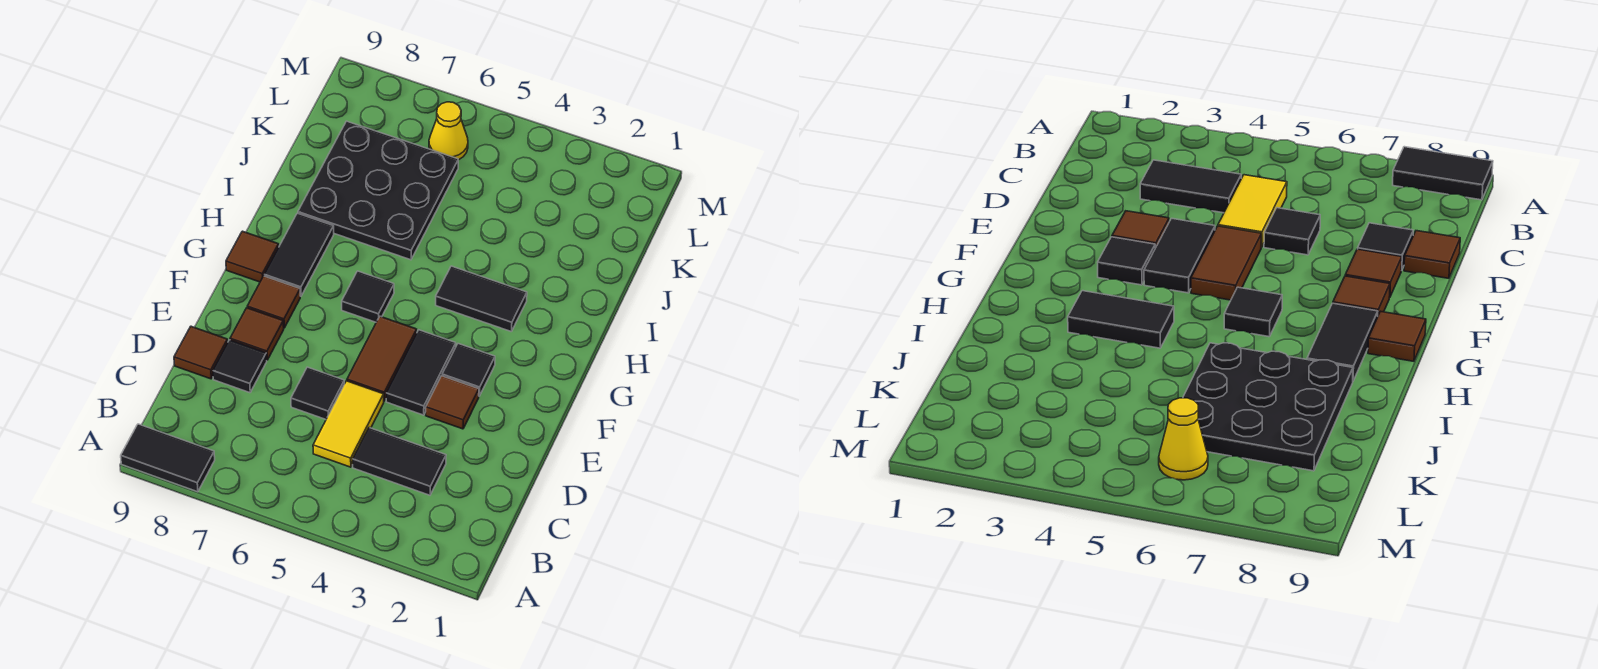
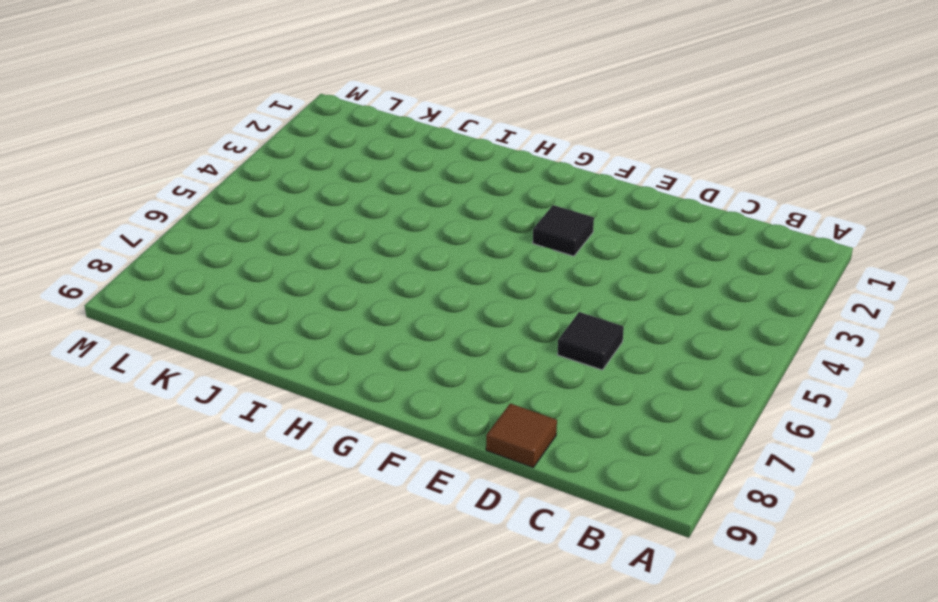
none -> black 1x2 tile [121,424,215,492]
none -> black 1x2 tile [353,428,446,495]
none -> yellow 1x2 tile [313,381,384,467]

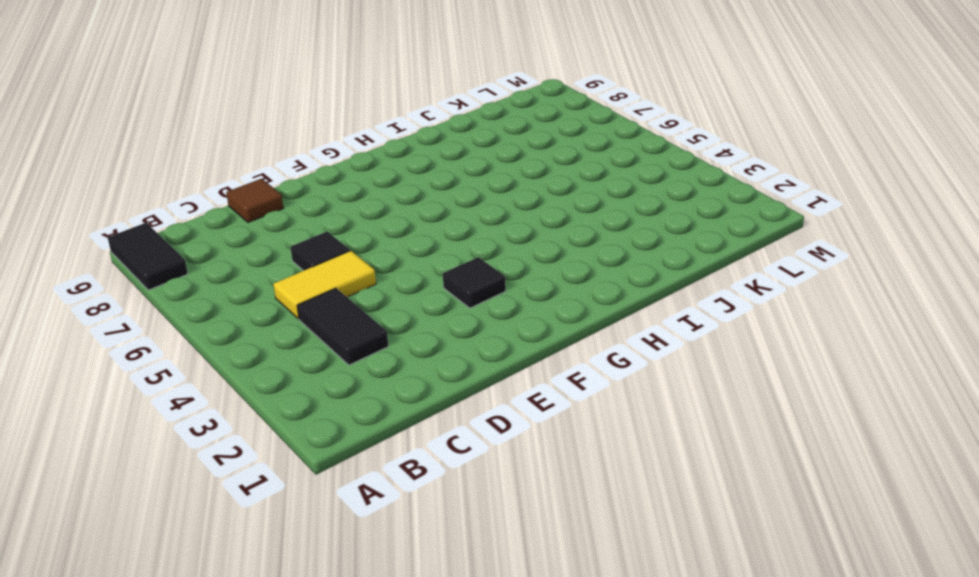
none -> black 1x1 tile [213,340,267,393]
none -> brown 1x1 tile [426,376,479,429]
none -> black 1x2 tile [386,330,456,415]

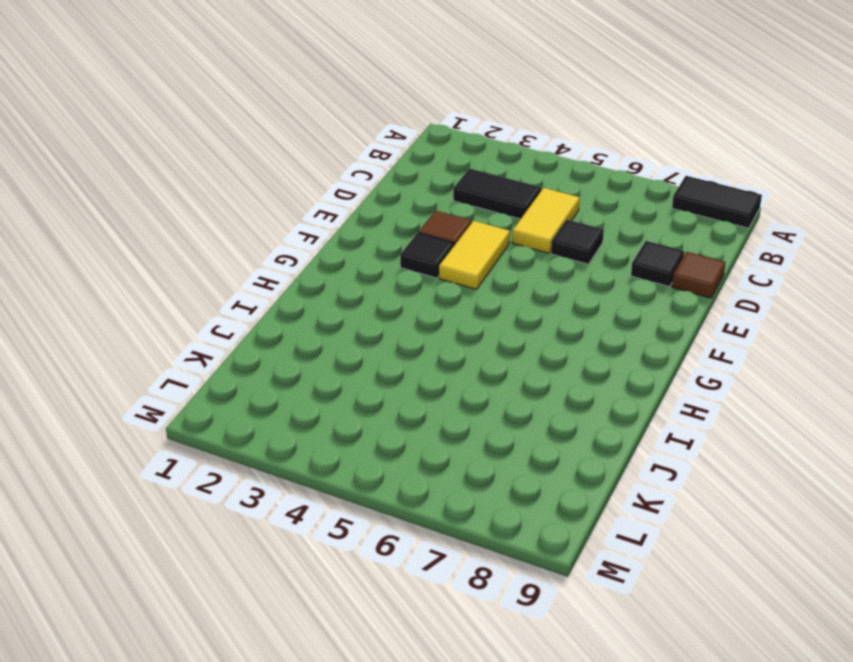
yellow 1x2 tile [439,221,510,289] -> black 1x2 tile [386,330,456,415]
none -> brown 1x2 tile [347,316,417,401]
none -> brown 1x1 tile [230,308,284,360]
none -> brown 1x1 tile [247,276,300,328]

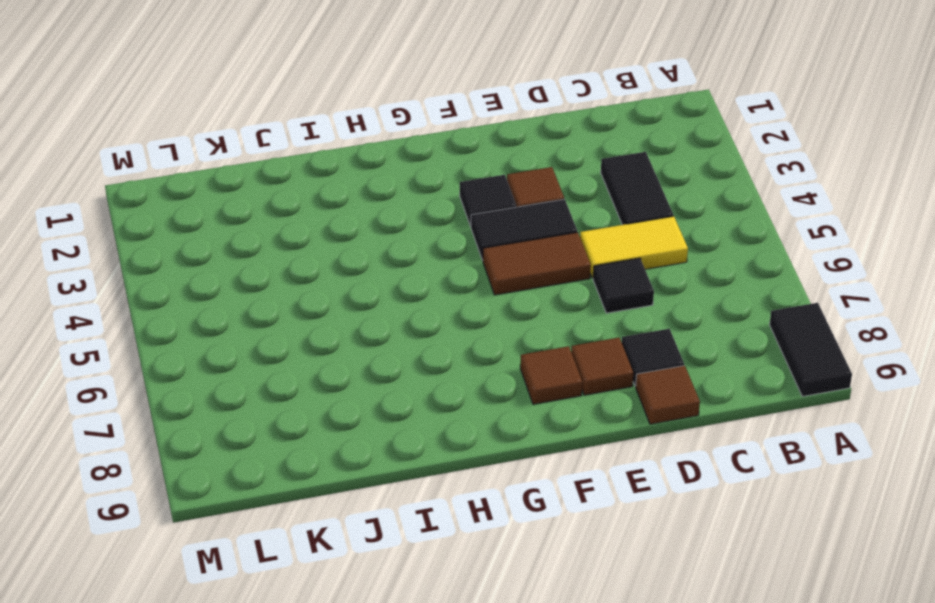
none -> black 1x1 tile [342,271,394,322]
none -> black 1x2 tile [264,213,334,296]
none -> brown 1x1 tile [226,231,279,282]

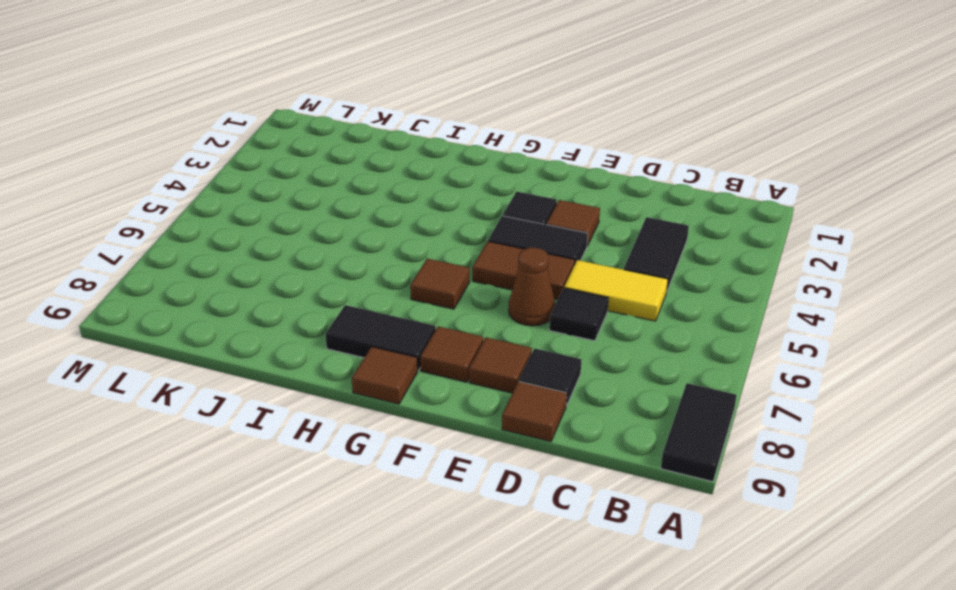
brown 1x1 cone [509,248,555,326] -> none
brown 1x1 tile [410,259,470,309] -> black 1x1 tile [342,271,394,322]
none -> black 1x2 tile [436,266,527,332]
none -> black 3x3 plate [298,121,458,260]
none -> yellow 1x1 cone [429,102,468,160]

